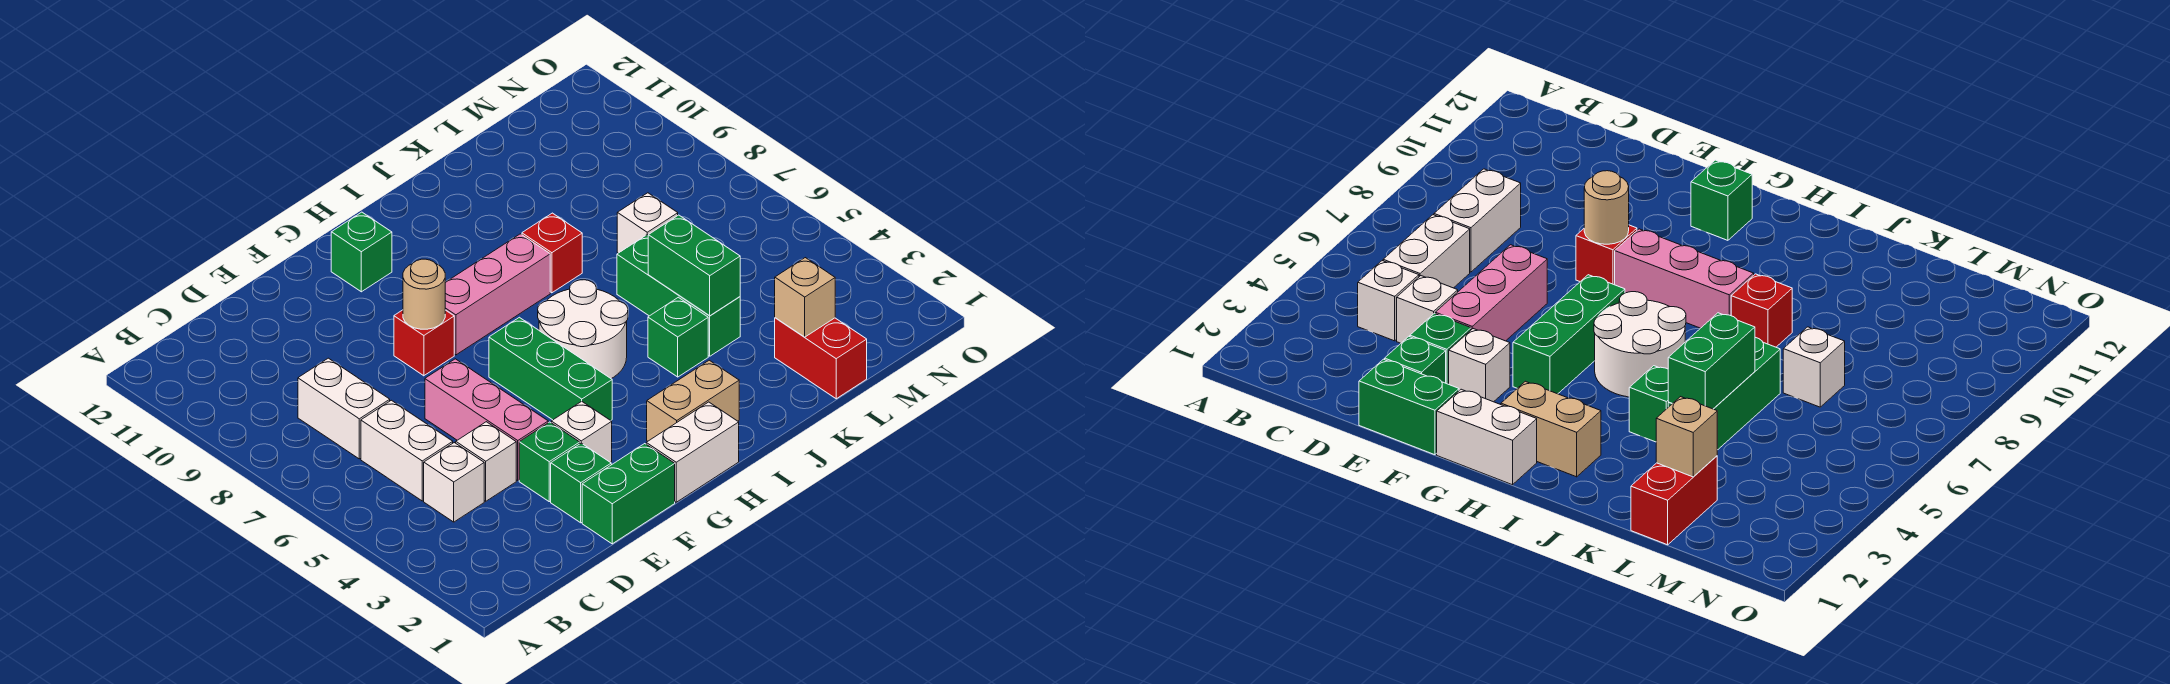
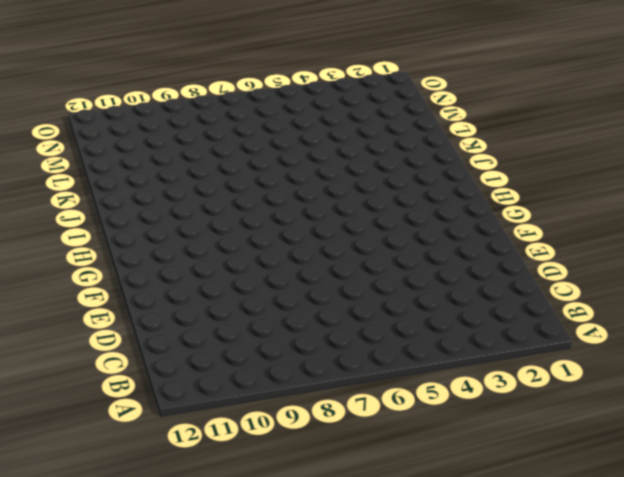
none -> white 1x1 brick [424,443,484,522]
none -> white 1x2 brick [361,400,453,501]
none -> white 1x2 brick [298,358,390,459]

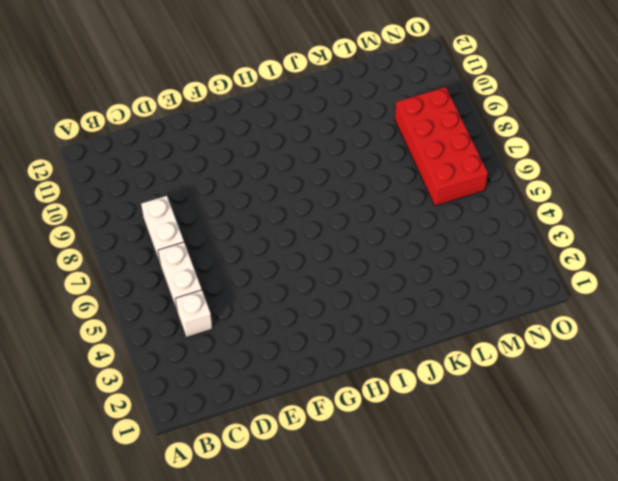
red 2x4 brick [395,87,488,206] -> none
none -> white 1x1 brick [456,422,516,501]
none -> green 1x2 brick [582,444,675,544]
none -> green 1x1 brick [551,443,611,523]

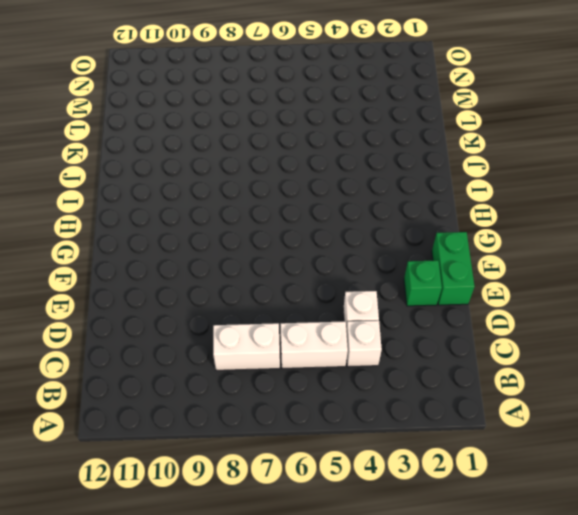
none -> green 1x1 brick [519,422,580,502]
none -> pink 1x3 brick [425,359,548,480]
none -> white 1x1 brick [551,401,612,462]

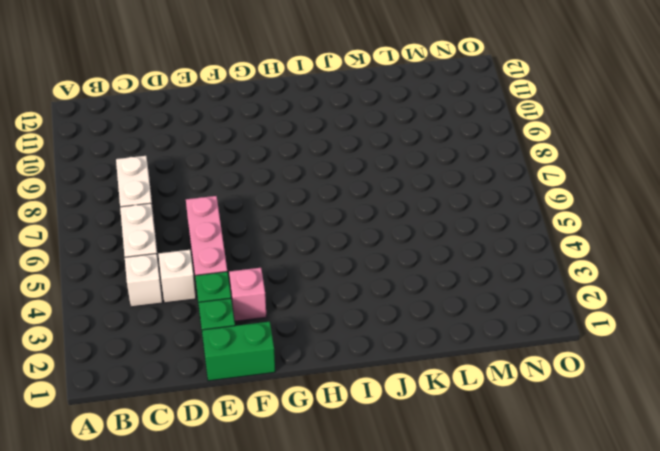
pink 1x1 brick [229,268,267,321] -> white 1x1 brick [551,401,612,462]
none -> red 1x1 brick [394,310,454,376]
none -> white 1x2 brick [646,402,739,502]
none -> green 1x3 brick [489,317,612,420]

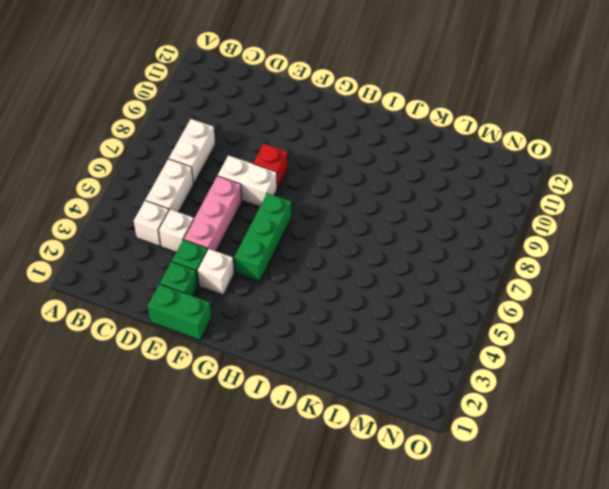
white 1x2 brick [218,156,277,207] -> white 1x2 brick moved to [646,402,739,502]
none -> pink 1x3 brick [445,234,550,355]
none -> green 1x1 brick [331,212,392,292]
none -> tan 1x2 brick [647,360,739,441]

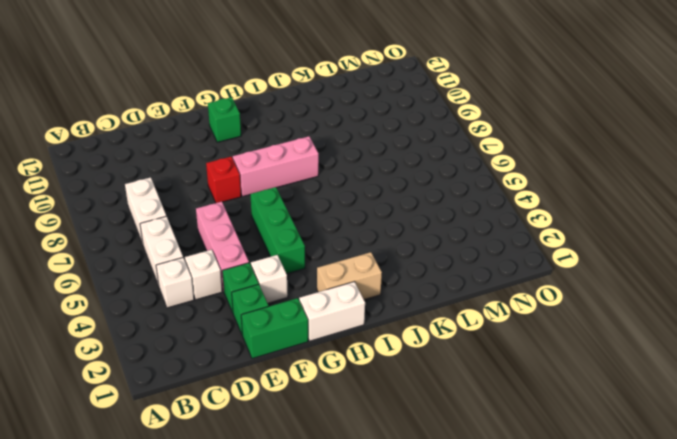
none -> white 2x2 round brick [538,280,628,379]
none -> green 1x1 brick [648,297,708,377]
none -> red 1x1 brick [522,213,582,293]

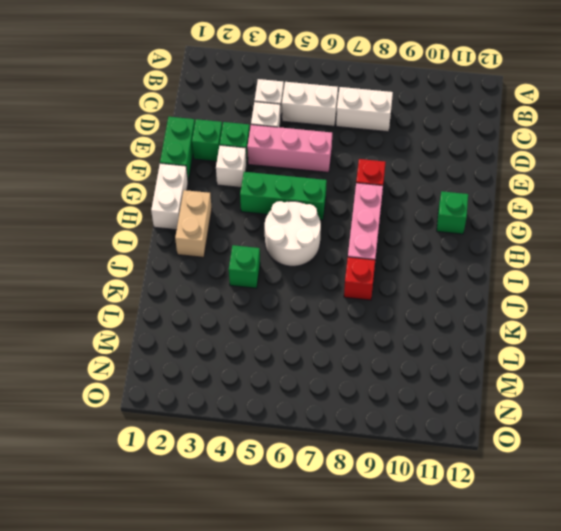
none -> green 1x3 brick [617,235,740,356]
none -> red 1x2 brick [775,318,867,399]
none -> white 1x1 brick [617,193,678,253]

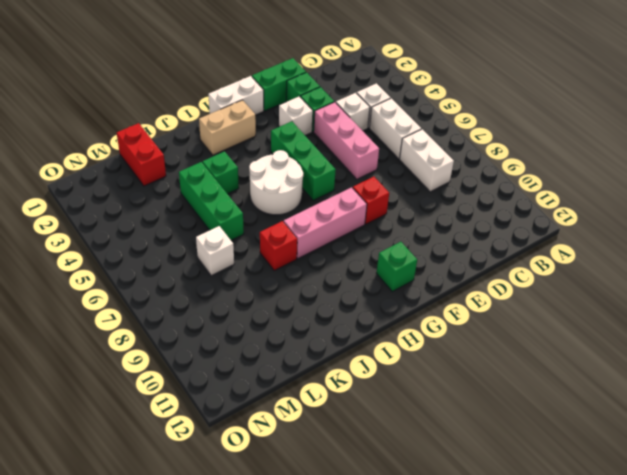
none -> tan 1x1 round brick [403,259,445,329]
none -> green 1x2 brick [648,215,740,316]
none -> tan 1x1 brick [775,258,835,337]

